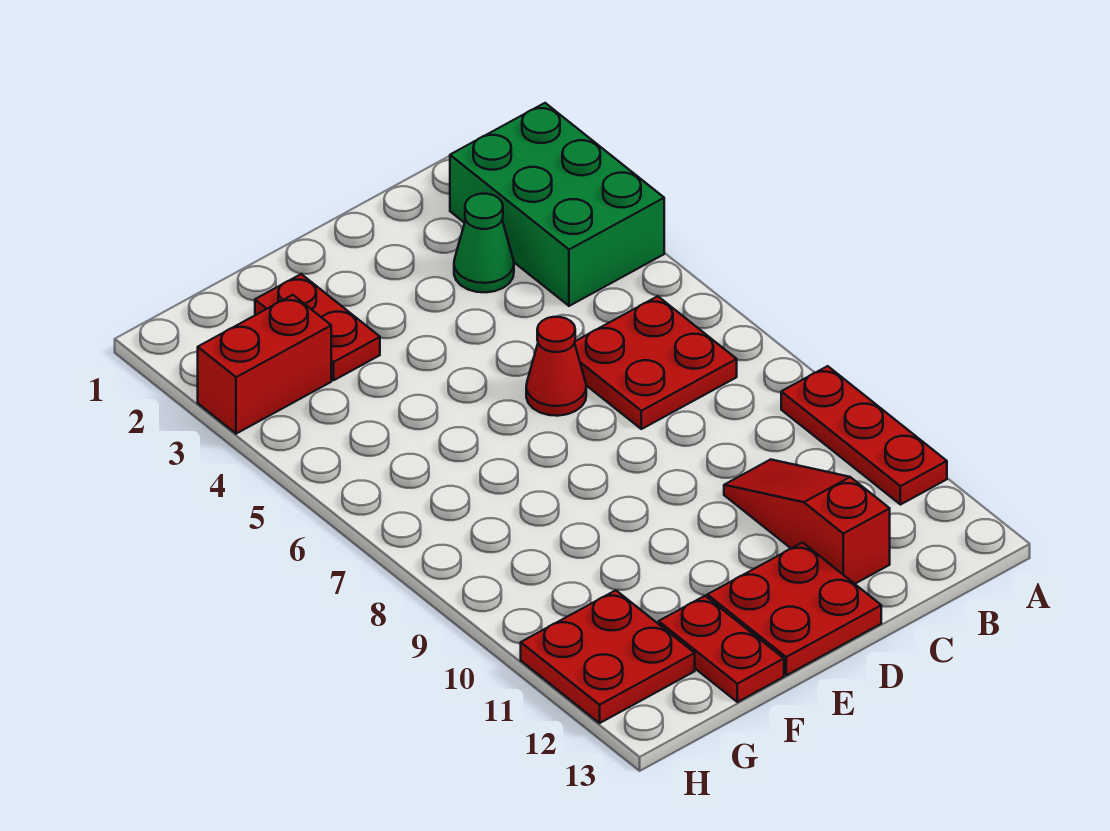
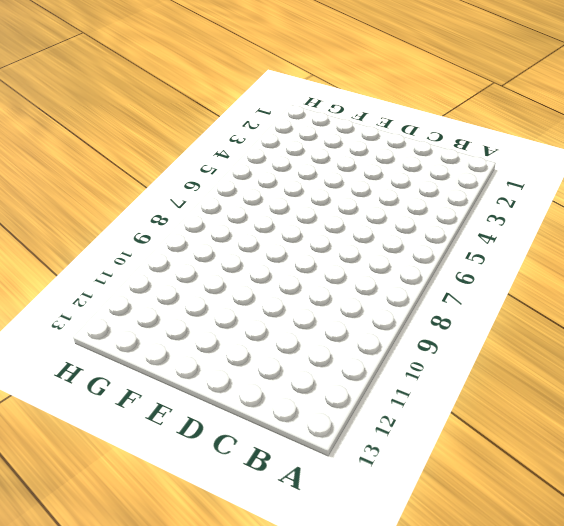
none -> green 2x3 brick [450,103,664,306]
none -> red 1x3 plate [781,366,947,505]

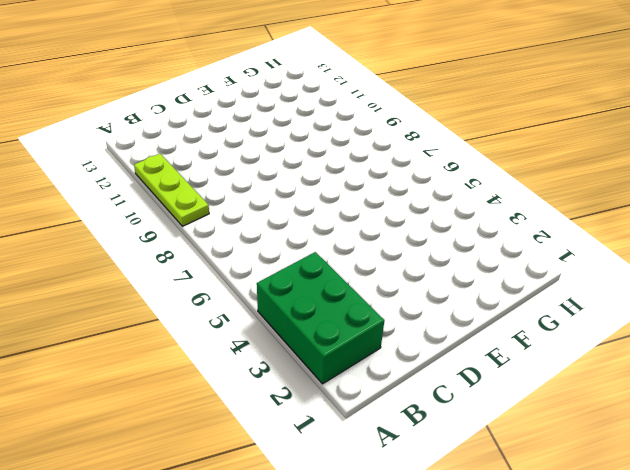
lime 1x3 plate [134,154,209,226] -> red 1x3 plate [781,366,947,505]
none -> red 2x2 plate [575,296,737,429]
none -> green 1x1 cone [454,194,514,292]

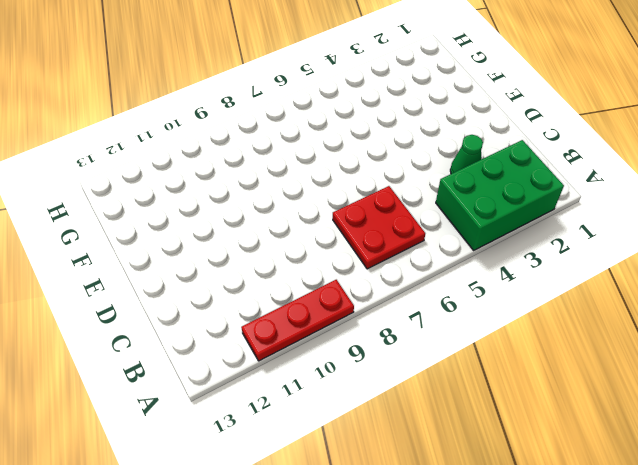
none -> red 1x3 slope [724,459,890,584]
none -> red 1x1 cone [526,317,586,416]

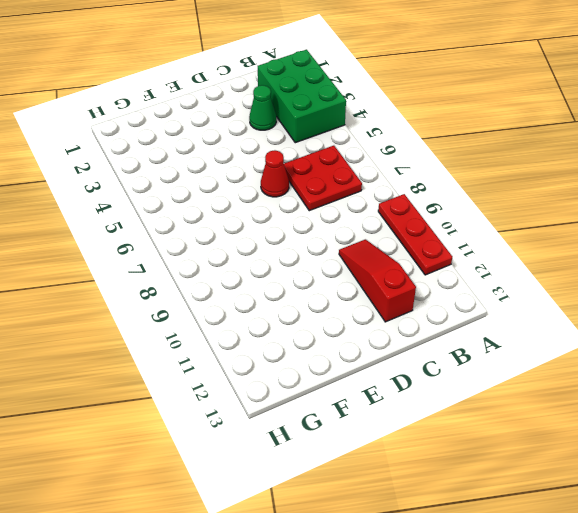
none -> red 2x2 plate [707,543,881,675]
none -> red 1x2 plate [255,274,380,380]

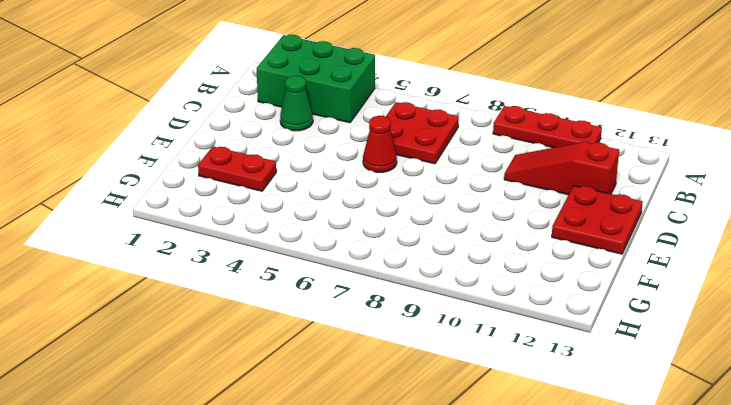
none -> red 1x2 plate [659,596,784,702]
none -> red 1x2 brick [198,295,331,434]

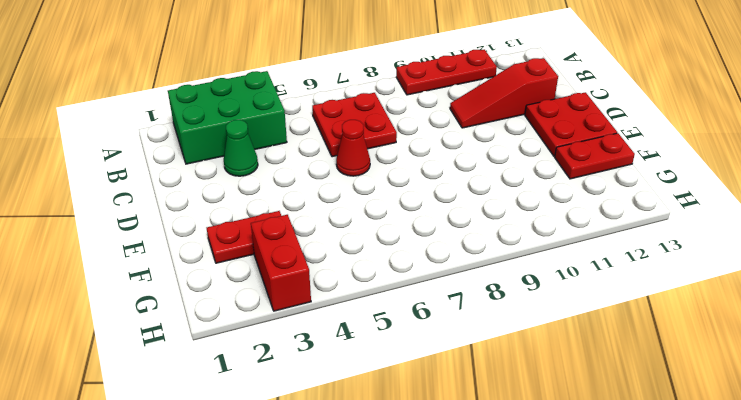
none -> red 2x2 plate [521,590,695,723]

